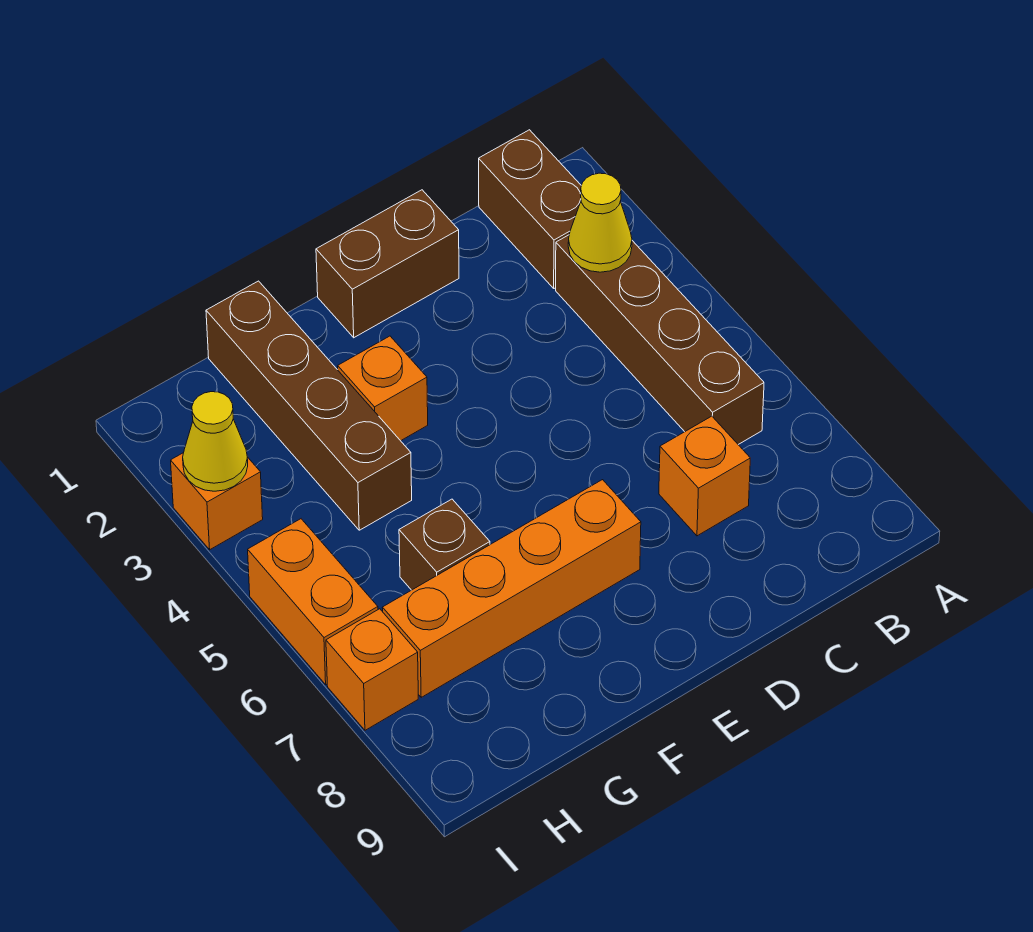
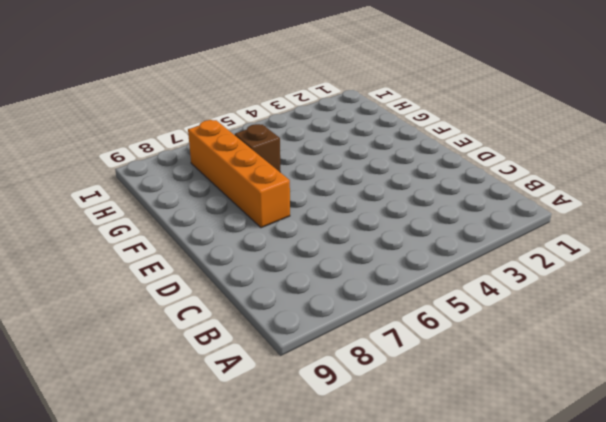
none -> brown 1x2 brick [479,130,581,288]
none -> brown 1x4 brick [556,235,764,444]
none -> orange 1x1 brick [659,416,750,536]

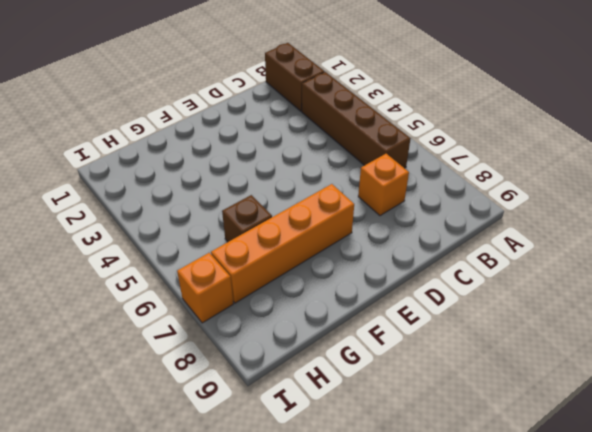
none -> brown 1x2 brick [316,190,459,338]
none -> orange 1x1 brick [338,336,428,441]
none -> brown 1x4 brick [206,281,412,530]

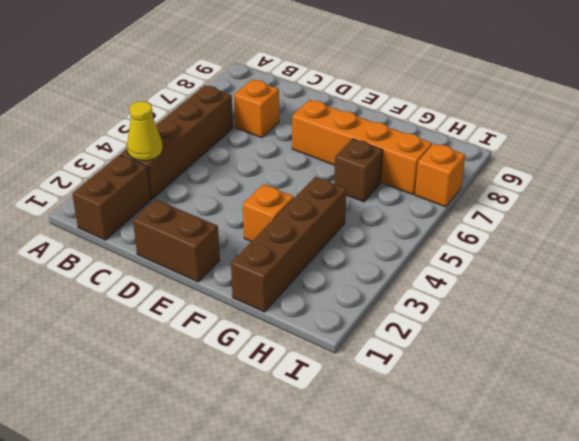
none -> orange 1x1 brick [171,453,263,550]
none -> orange 1x2 brick [248,519,378,684]
none -> yellow 1x1 cone [183,392,248,491]

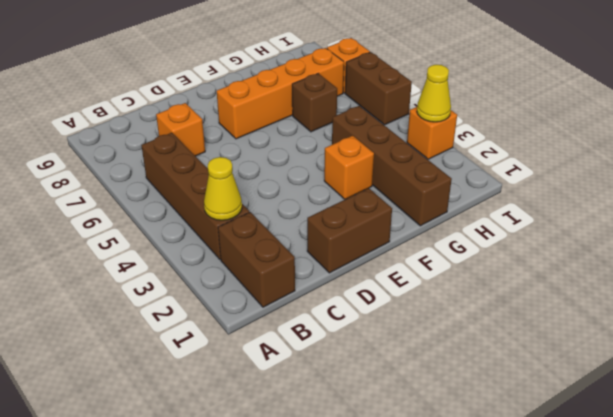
brown 1x2 brick [345,52,412,125] -> orange 1x2 brick [248,519,378,684]

